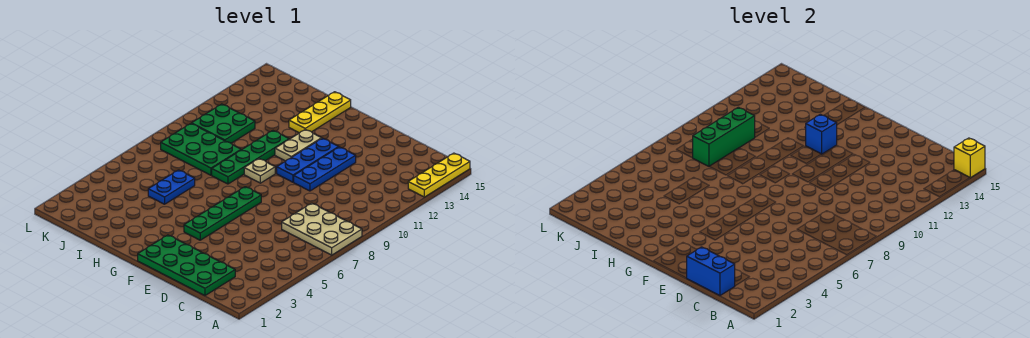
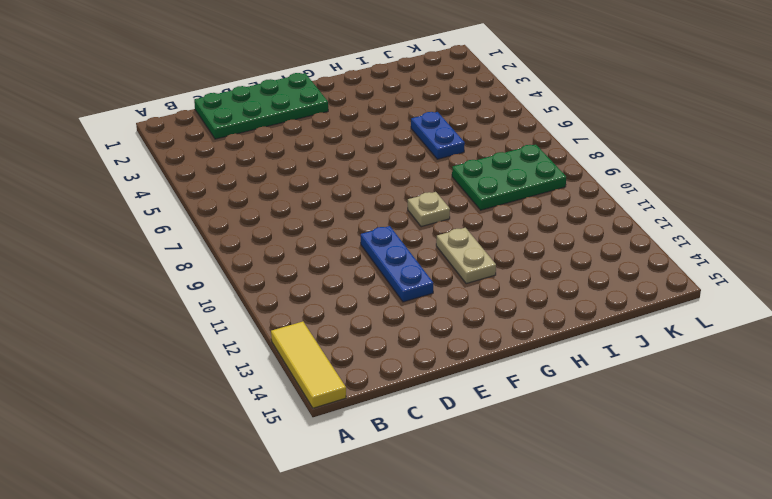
yellow 1x3 tile [271,322,346,408] -> yellow 1x3 plate [408,153,470,197]
none -> tan 2x3 plate [282,203,362,255]
none -> green 1x4 plate [184,187,261,240]
none -> blue 1x3 plate [277,138,339,182]

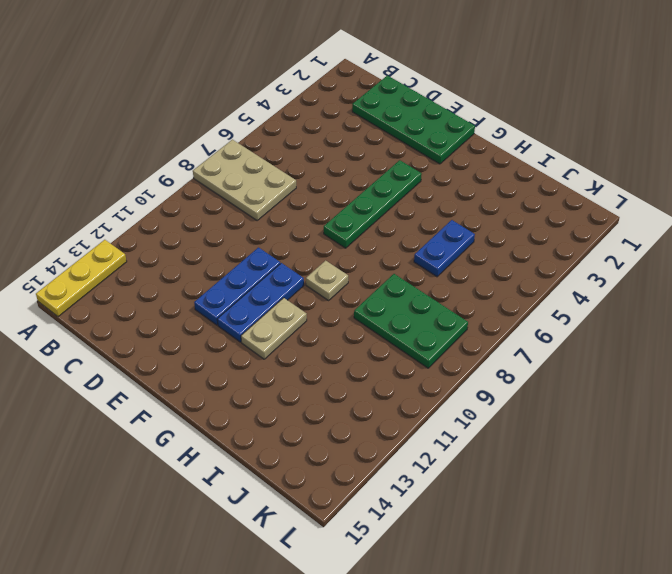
none -> green 1x4 plate [212,131,289,184]
none -> yellow 1x3 plate [289,92,351,133]
none -> green 2x2 plate [192,104,255,143]

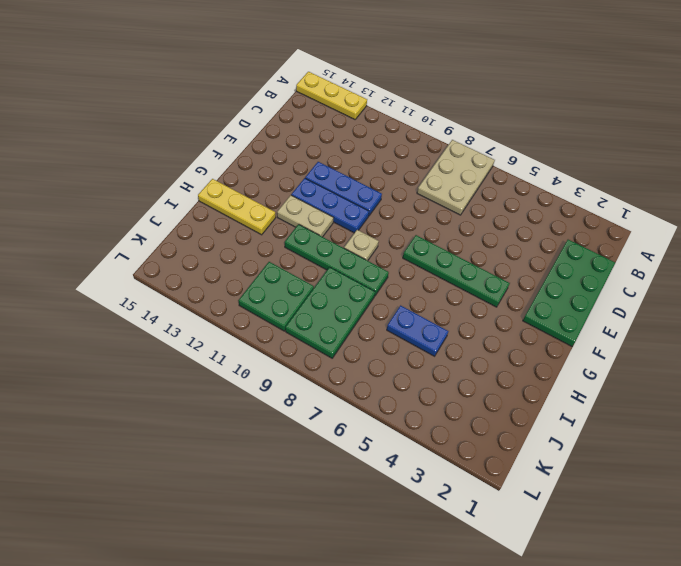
none -> yellow 1x1 brick [954,138,985,178]
none -> blue 1x2 brick [687,247,735,295]
none -> blue 1x1 brick [806,114,837,154]

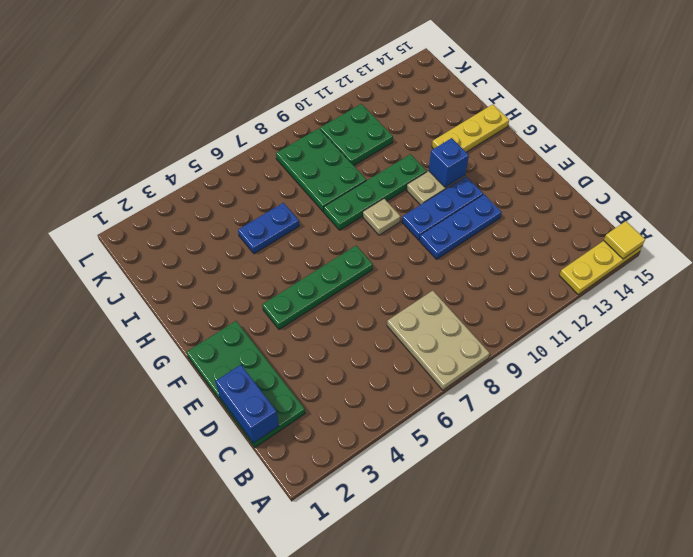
yellow 1x1 tile [604,221,645,259] -> yellow 1x1 brick [954,138,985,178]
none -> green 1x3 brick [693,107,755,166]

